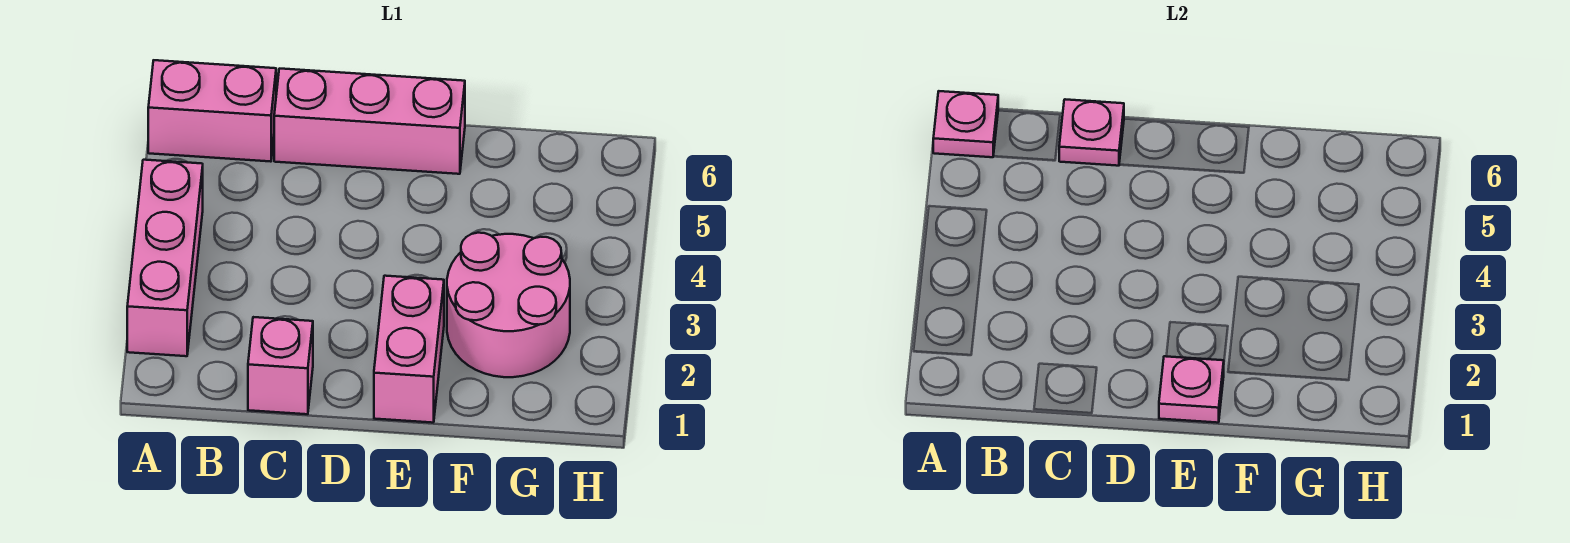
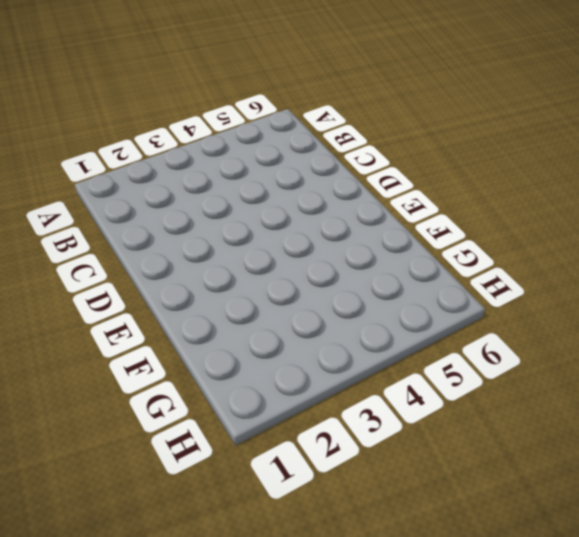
none -> pink 1x3 brick [127,160,203,356]
none -> pink 1x2 brick [148,60,276,162]

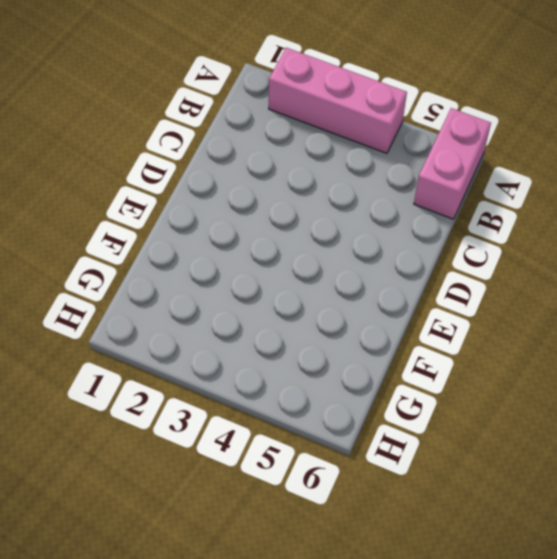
none -> pink 1x1 brick [248,317,313,414]
none -> pink 1x3 brick [274,69,465,174]

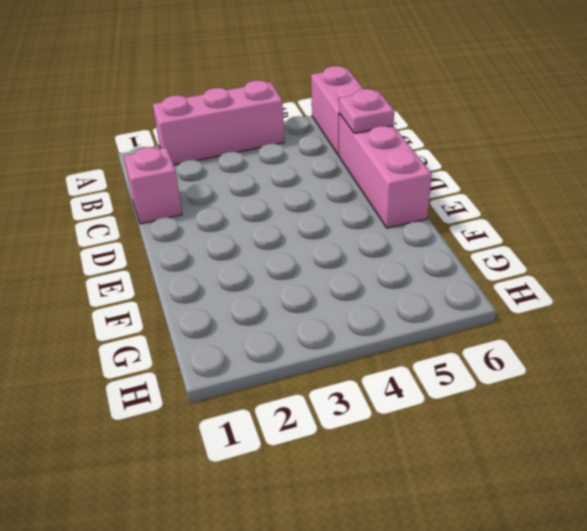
none -> pink 1x2 brick [374,276,444,423]
none -> pink 2x2 round brick [447,233,570,377]

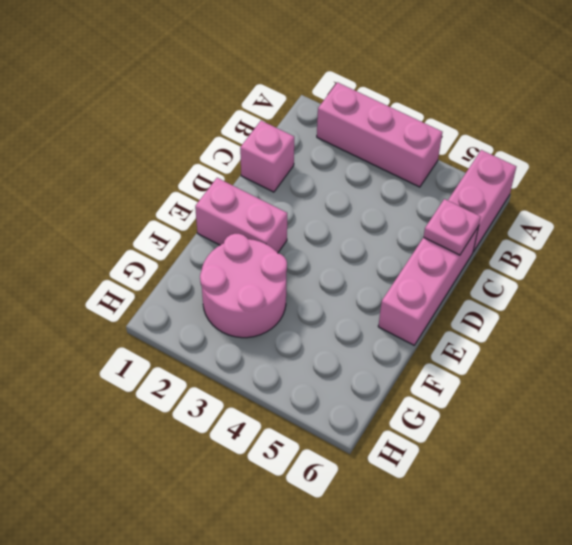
none -> pink 1x1 plate [933,91,998,157]
none -> pink 1x1 plate [1159,356,1224,423]

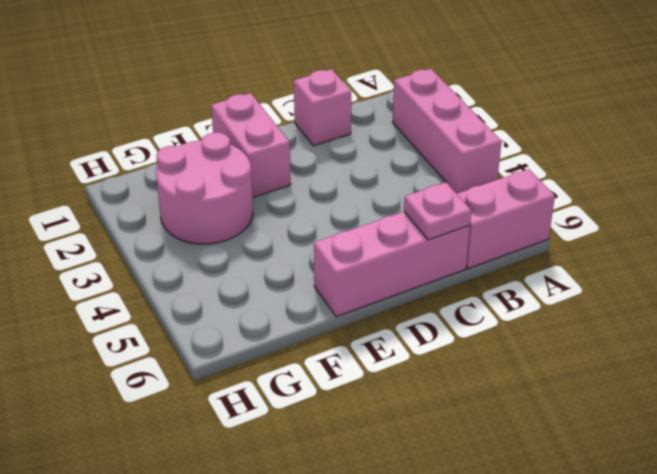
none -> pink 1x1 plate [933,91,998,157]
none -> pink 1x1 plate [1159,356,1224,423]

